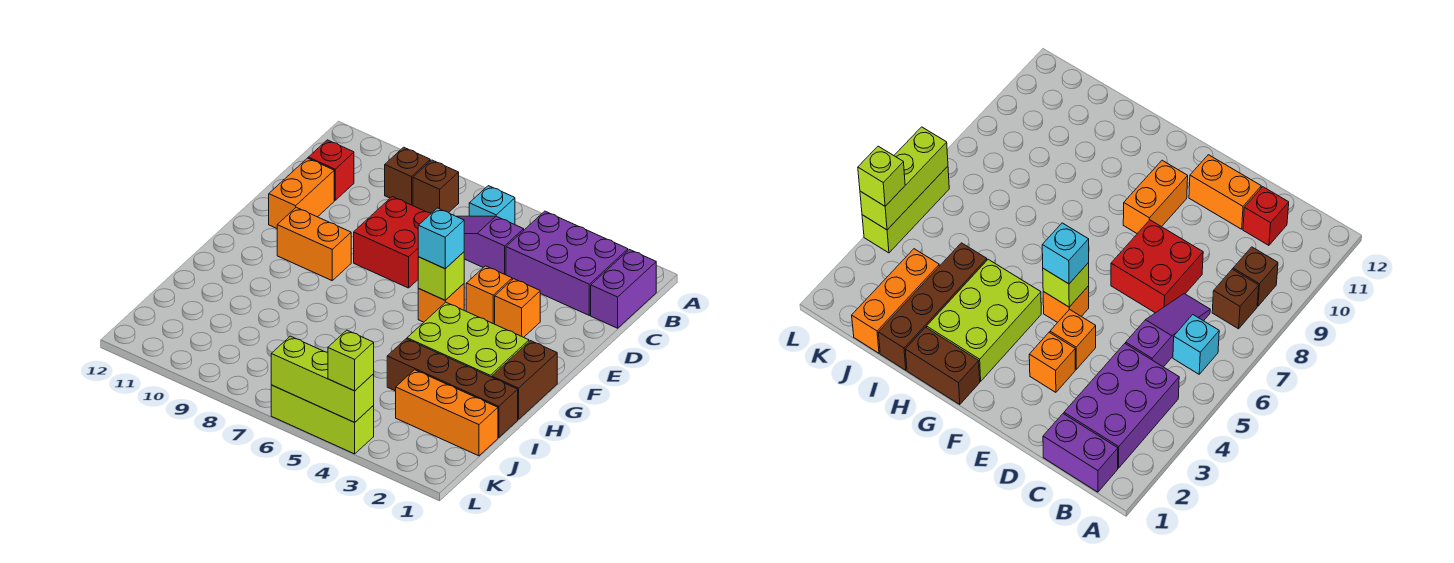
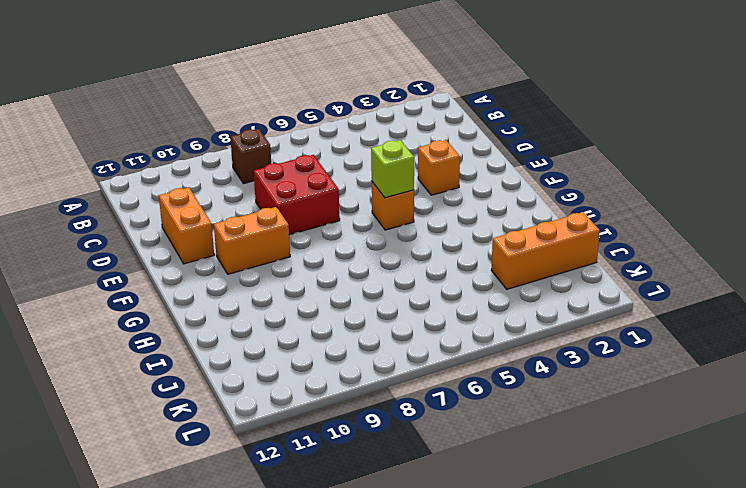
none -> purple 1x2 brick [591,250,656,328]
none -> purple 2x3 brick [506,211,628,315]
none -> cyan 1x1 brick [469,186,515,225]

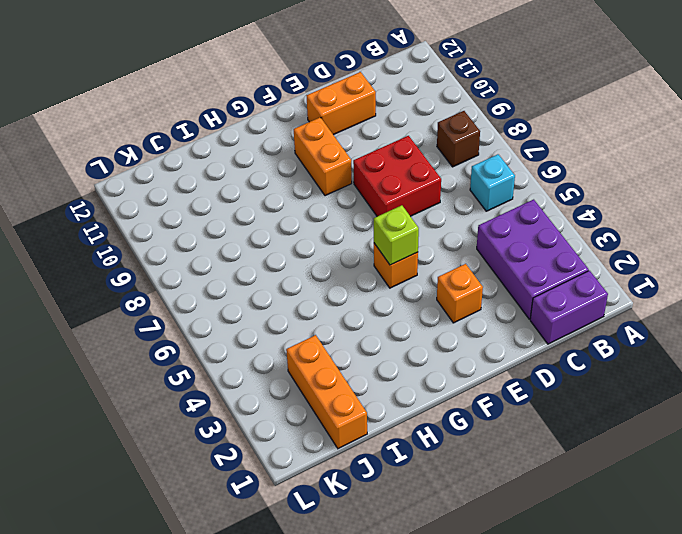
none -> brown 1x1 brick [385,147,430,206]
none -> purple 1x3 slope [457,216,524,275]
none -> red 1x1 brick [308,140,354,200]

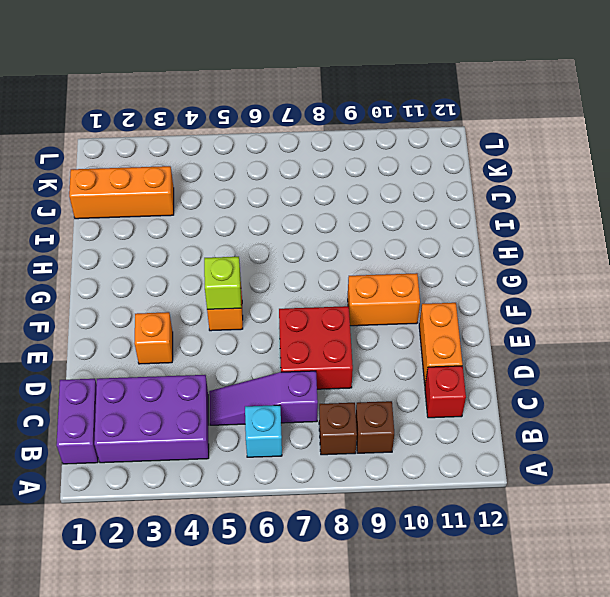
purple 1x3 slope [209,371,318,425] -> purple 1x3 slope turned to [457,216,524,275]
none -> orange 1x1 brick [466,266,512,324]
none -> brown 1x2 brick [492,341,557,419]
none -> lime 2x3 brick [407,302,529,377]

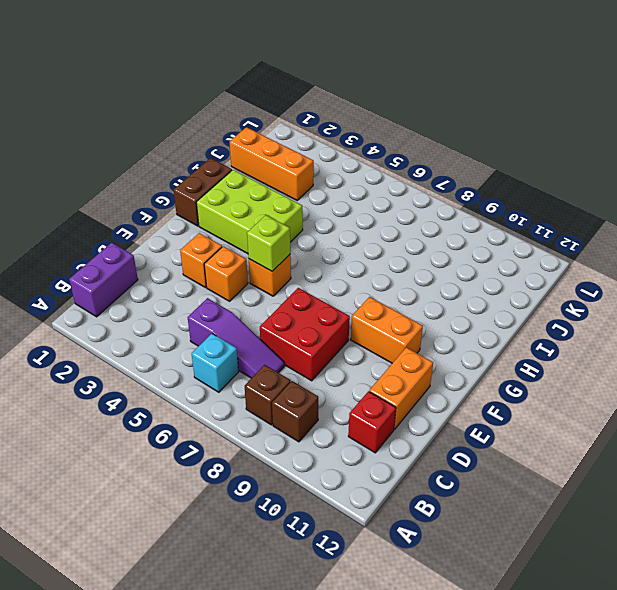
none -> purple 2x3 brick [506,211,628,315]
none -> brown 1x4 brick [387,339,518,438]
none -> lime 1x3 brick [271,385,374,454]

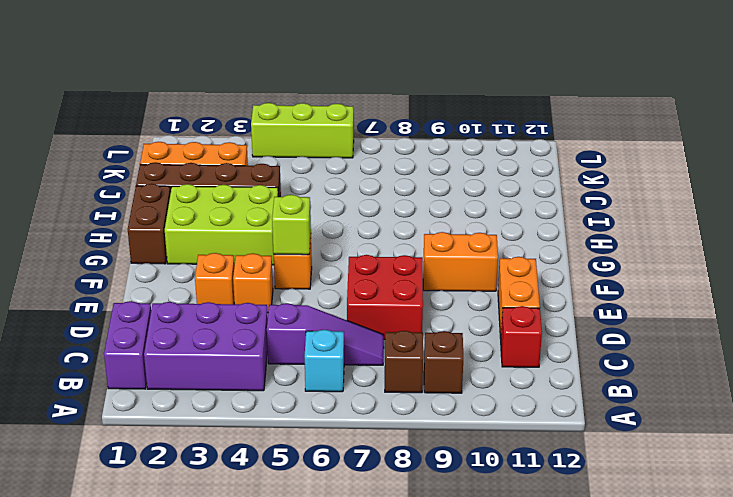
none -> lime 1x3 brick [271,336,374,422]
none -> cyan 1x1 brick [418,208,464,269]
none -> lime 1x1 brick [328,330,374,391]

